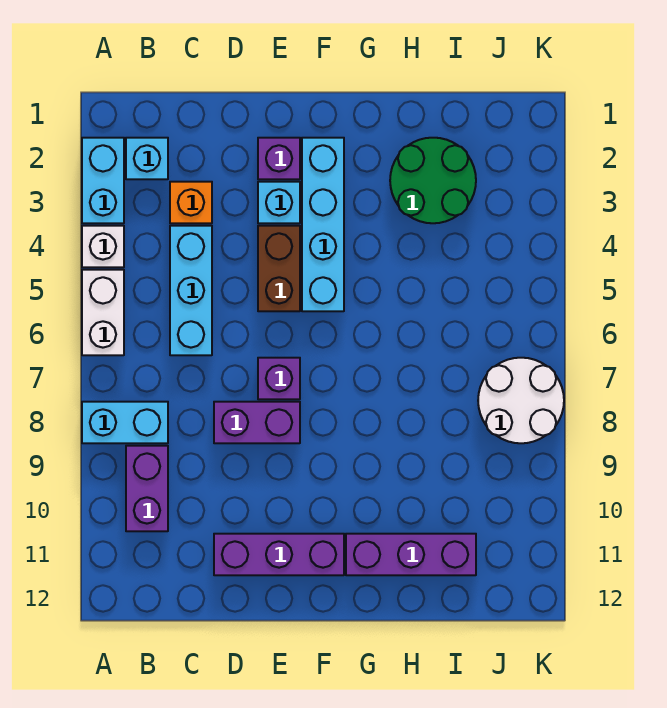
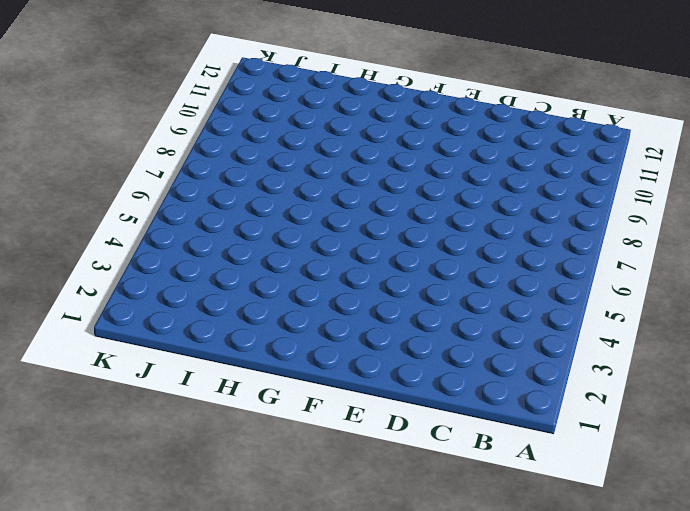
none -> cyan 1x2 brick [82,138,124,223]
none -> white 1x1 brick [82,226,124,267]
none -> white 1x2 brick [82,270,124,355]

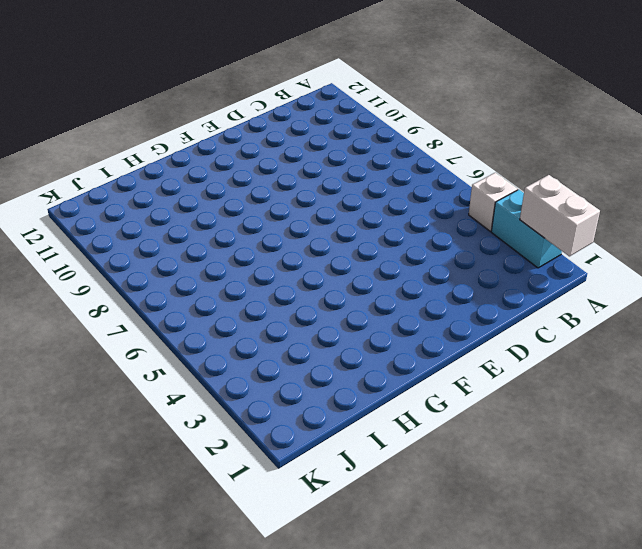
white 1x2 brick [520,175,600,256] -> white 1x2 brick moved to [82,270,124,355]
none -> cyan 1x2 brick [82,402,168,443]
none -> cyan 1x1 brick [126,138,168,179]
none -> purple 1x2 brick [126,446,168,531]

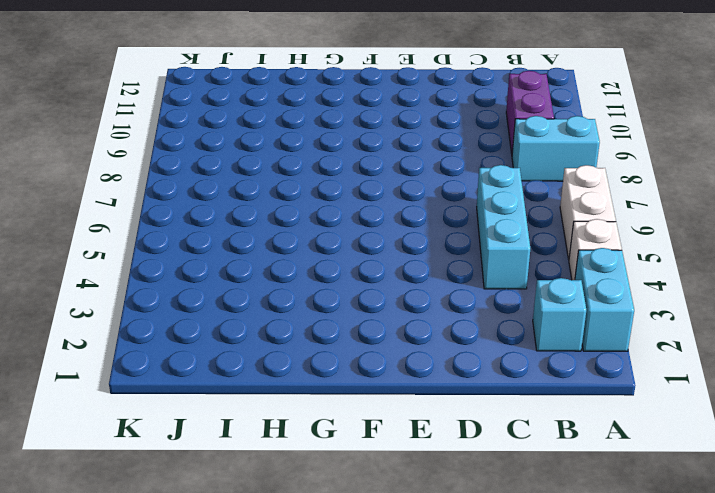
none -> orange 1x1 brick [170,182,212,223]
none -> purple 1x2 brick [214,402,300,443]
none -> purple 1x3 brick [214,534,344,575]

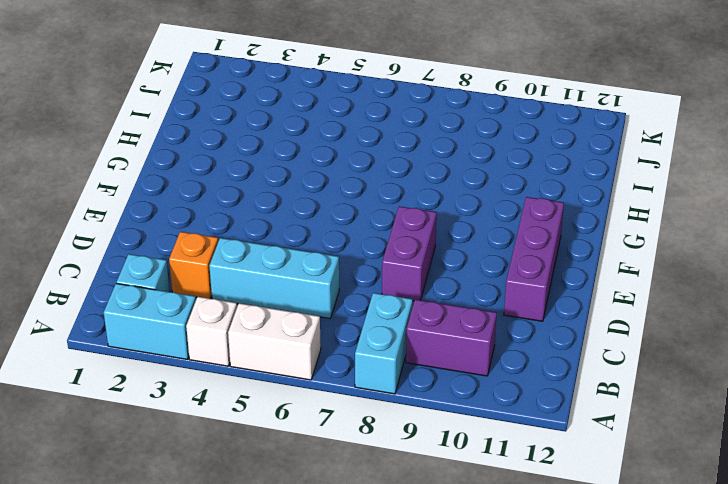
none -> purple 1x1 brick [258,138,300,179]
none -> cyan 1x1 brick [258,182,300,223]
none -> brown 1x2 brick [258,226,300,311]

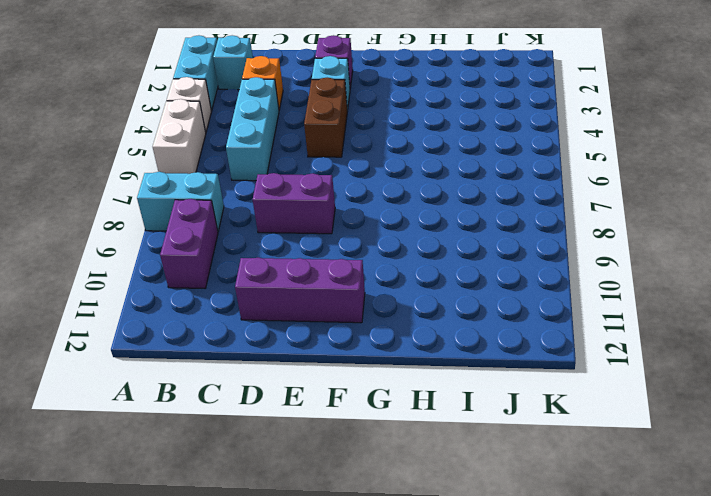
none -> purple 1x1 brick [258,358,300,399]
none -> cyan 1x4 brick [302,138,344,311]
none -> purple 1x3 brick [346,534,476,575]

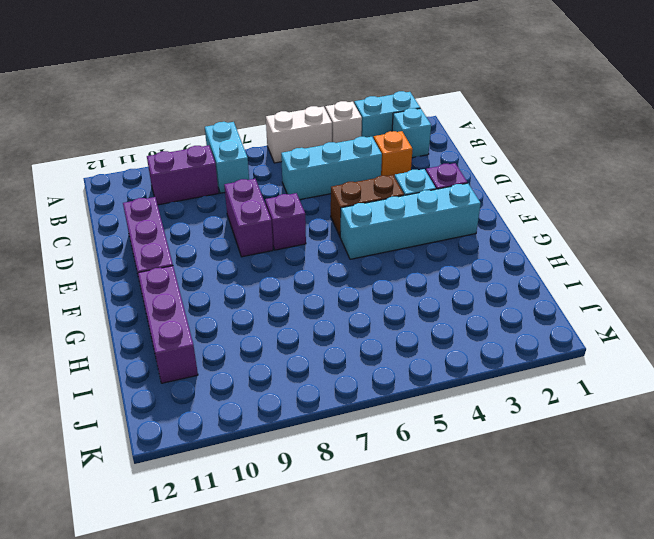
none -> green 2x2 round brick [390,138,476,223]
none -> white 2x2 round brick [478,358,564,443]

